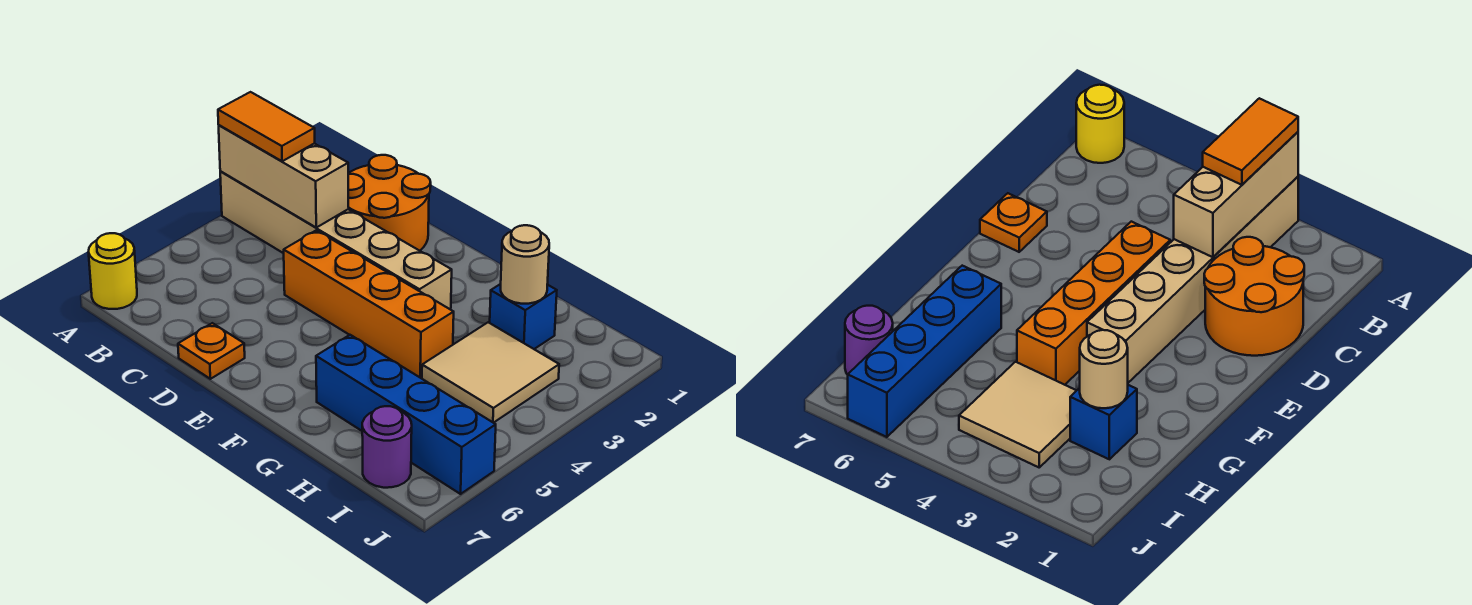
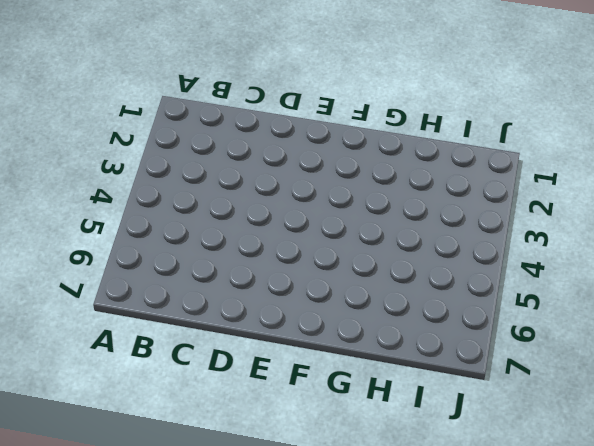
none -> tan 1x6 brick [220,172,452,310]
none -> yellow 1x1 round brick [89,233,137,309]
none -> orange 2x2 round brick [348,155,431,251]

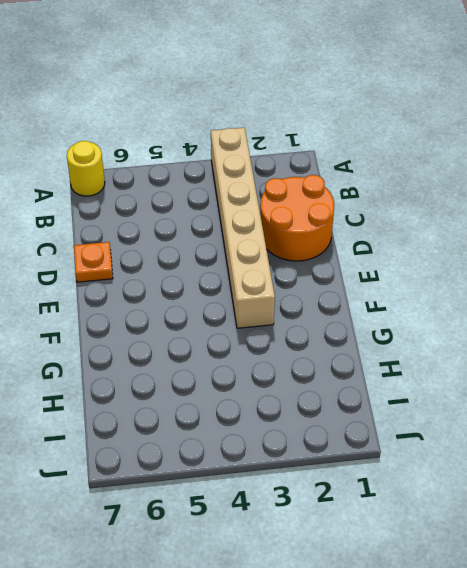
none -> orange 1x4 brick [284,230,454,378]
none -> blue 1x4 brick [316,335,496,494]
none -> blue 1x1 brick [490,284,557,349]

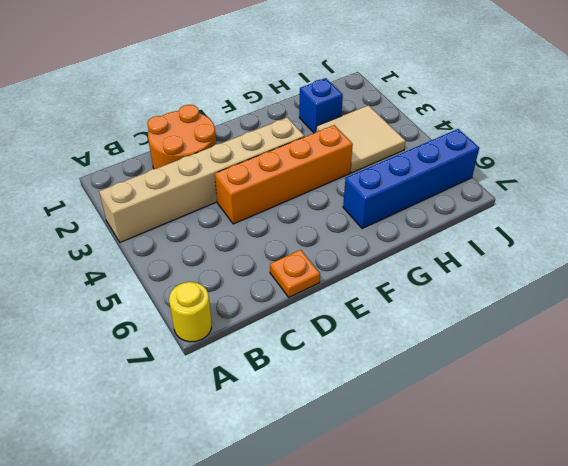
none -> purple 1x1 round brick [362,406,412,488]
none -> tan 1x3 brick [219,125,349,228]
none -> tan 1x1 round brick [501,225,549,304]

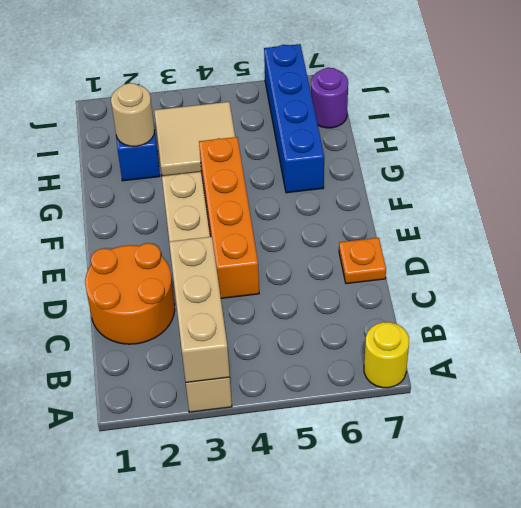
none -> orange 1x2 tile [218,92,315,161]

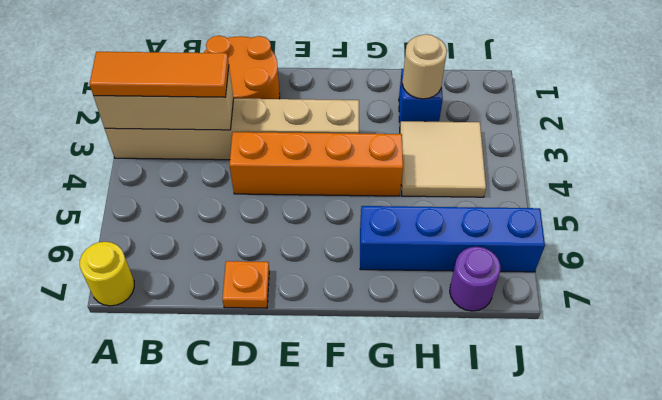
orange 1x3 tile [90,52,229,97] -> orange 1x2 tile [218,92,315,161]

